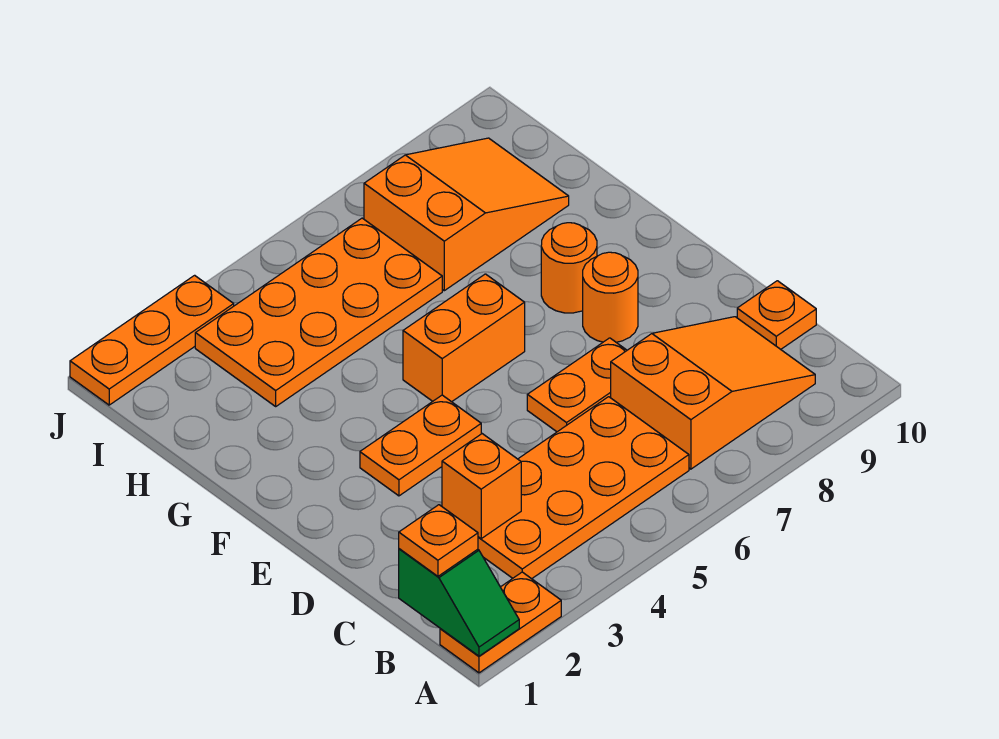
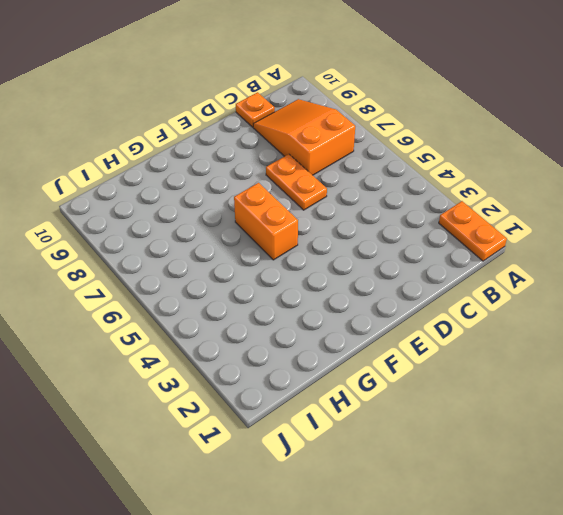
none -> orange 2x4 plate [478,397,689,579]
none -> orange 1x2 plate [360,395,481,496]
none -> orange 1x1 round brick [583,252,638,342]

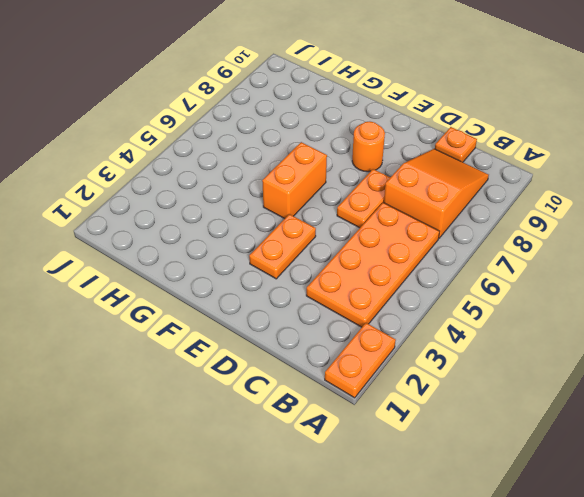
none -> orange 1x1 round brick [541,223,597,313]
none -> orange 2x4 plate [195,218,442,406]
none -> orange 2x3 slope [364,138,569,291]

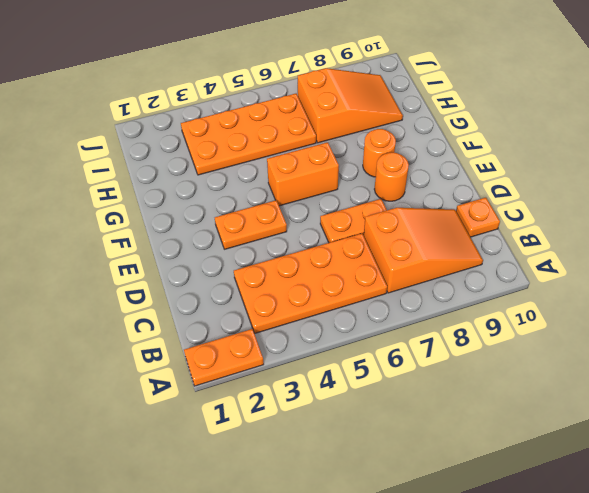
none -> orange 1x3 plate [70,275,234,405]
none -> green 1x2 slope [399,549,519,656]
none -> orange 1x1 brick [442,434,521,539]

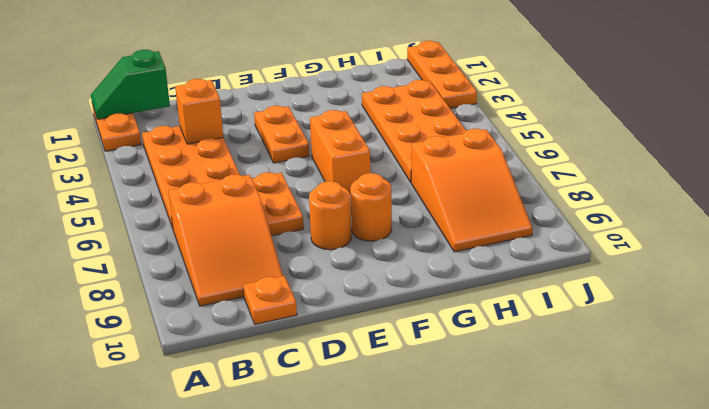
none -> orange 1x1 plate [399,505,478,576]

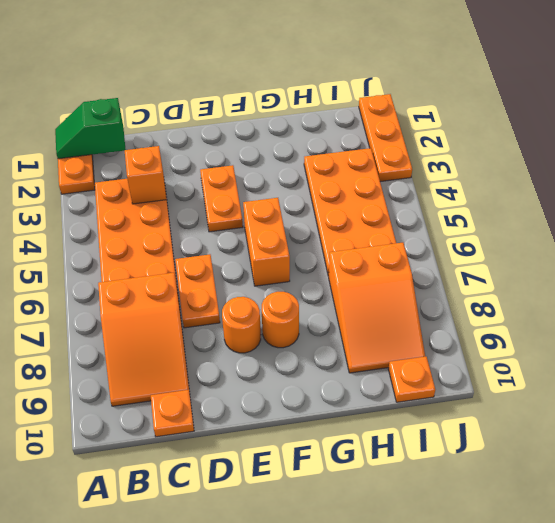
orange 1x1 plate [388,357,435,402] -> orange 1x1 plate moved to [399,505,478,576]

